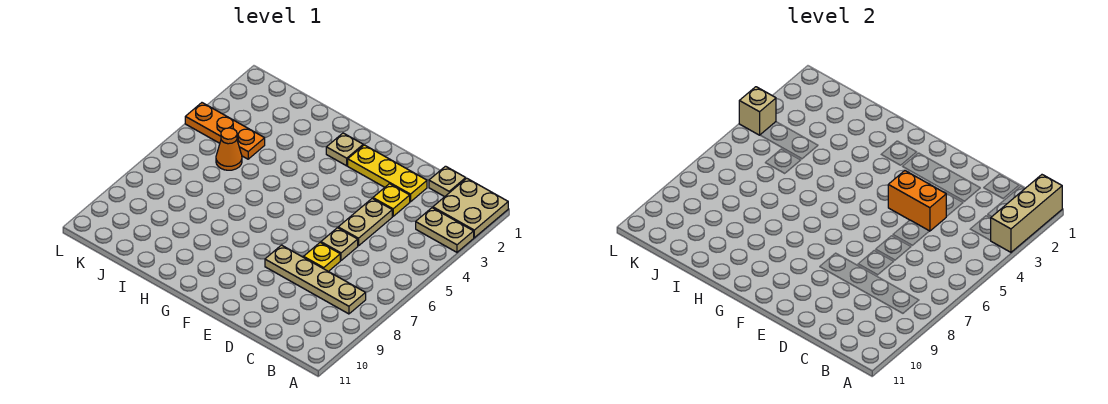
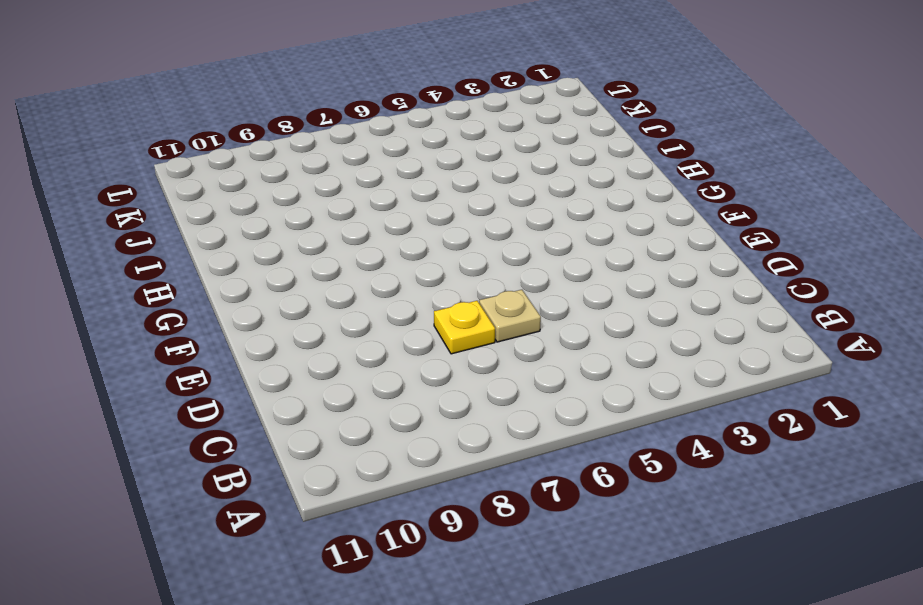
none -> tan 2x2 plate [433,178,508,238]
none -> tan 1x2 plate [416,208,474,252]
none -> tan 1x4 plate [265,245,366,314]

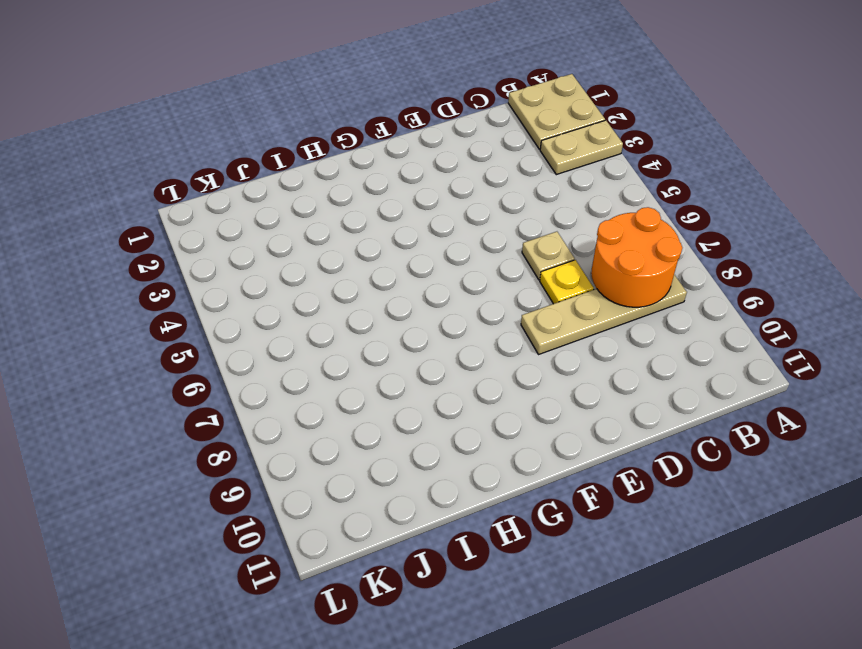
orange 2x2 round brick [591,207,682,307] -> none
none -> tan 1x1 plate [429,166,466,197]
none -> yellow 1x3 plate [348,145,427,202]
none -> yellow 1x1 plate [373,184,410,216]

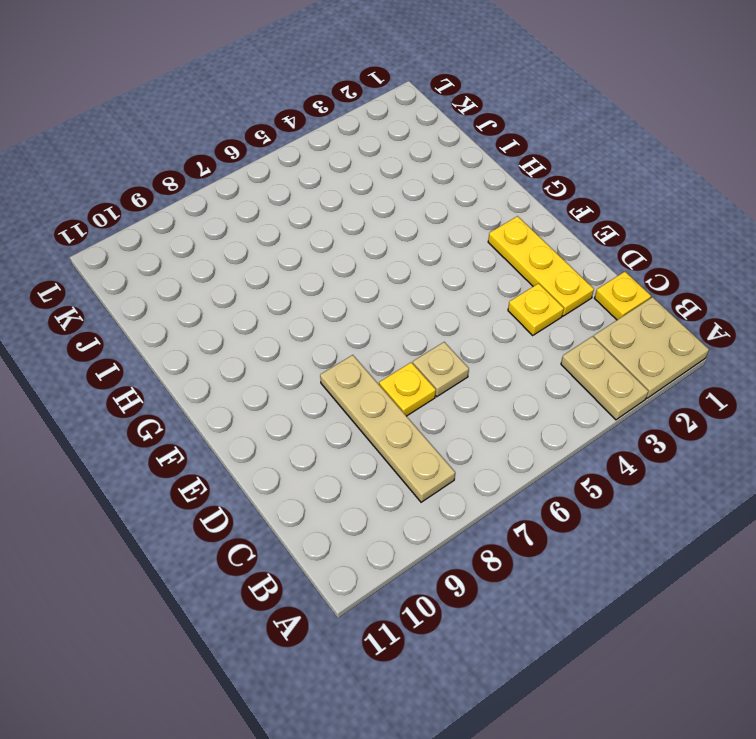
yellow 1x1 plate [594,272,651,320] -> tan 1x1 plate [429,166,466,197]
none -> tan 1x2 plate [338,198,392,246]
none -> tan 1x1 plate [326,133,363,166]
none -> orange 1x3 plate [185,103,265,159]

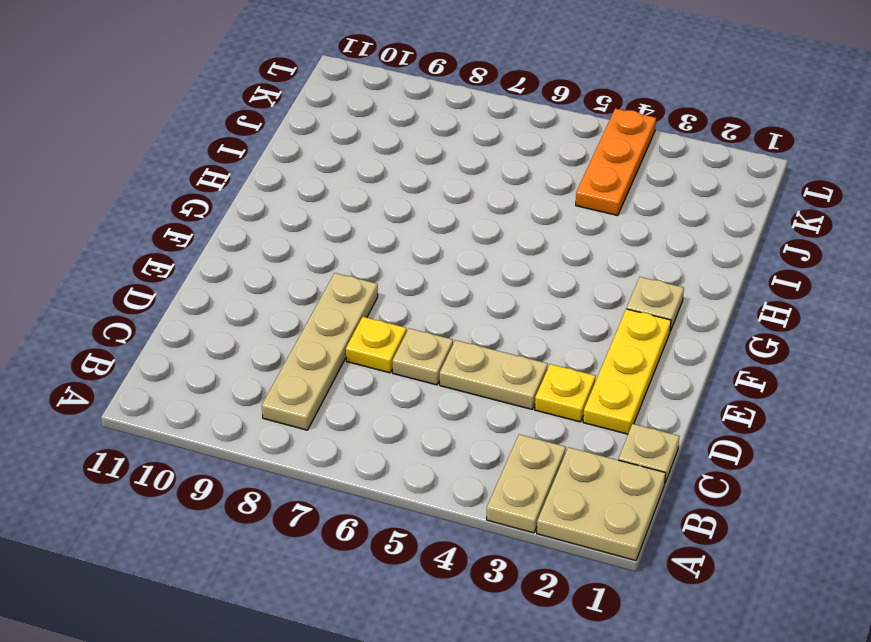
none -> orange 1x1 cone [216,128,242,170]
none -> tan 1x3 brick [990,175,1062,252]
none -> orange 1x2 brick [888,171,946,231]

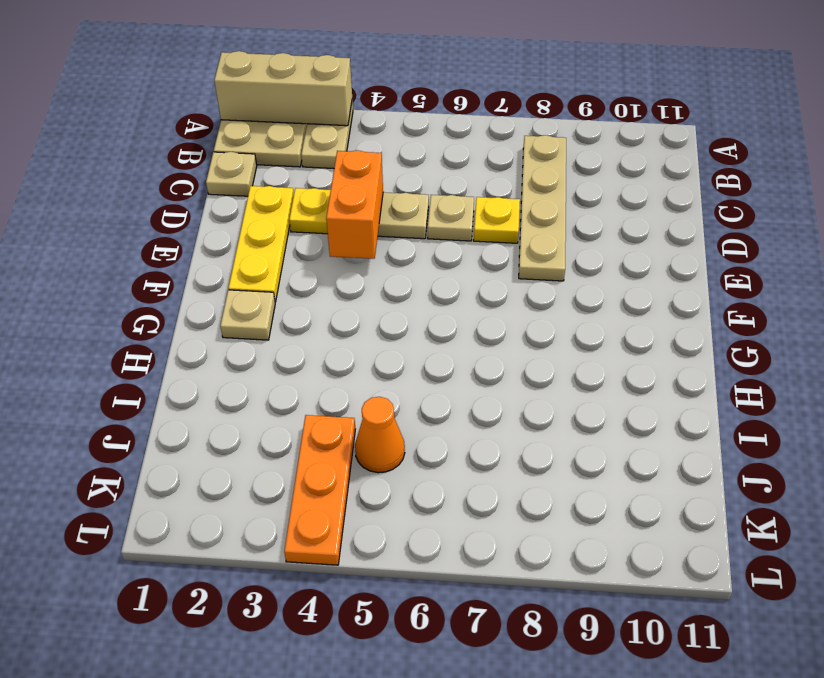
none -> tan 1x1 brick [739,87,776,135]

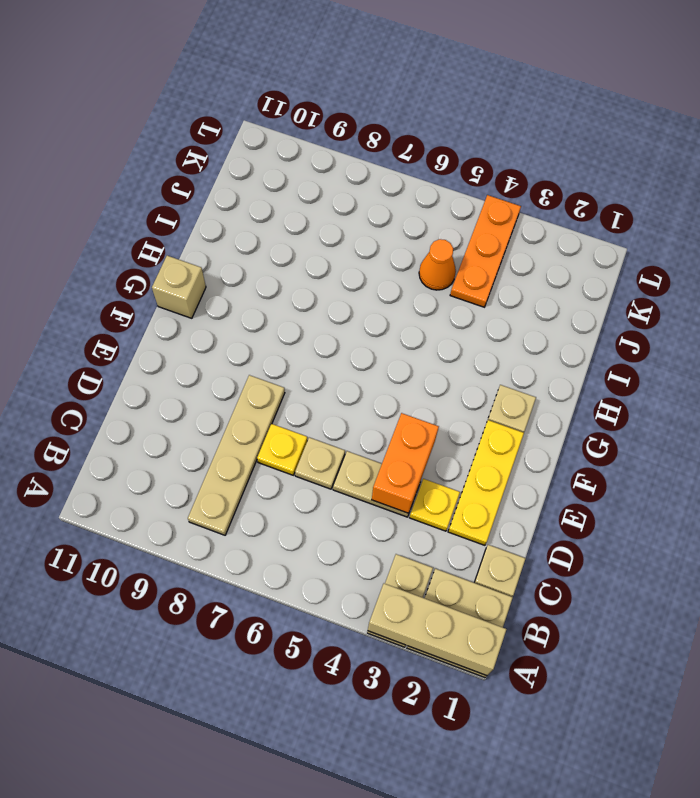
tan 1x1 brick [152,256,206,318] -> tan 1x1 brick moved to [739,87,776,135]

